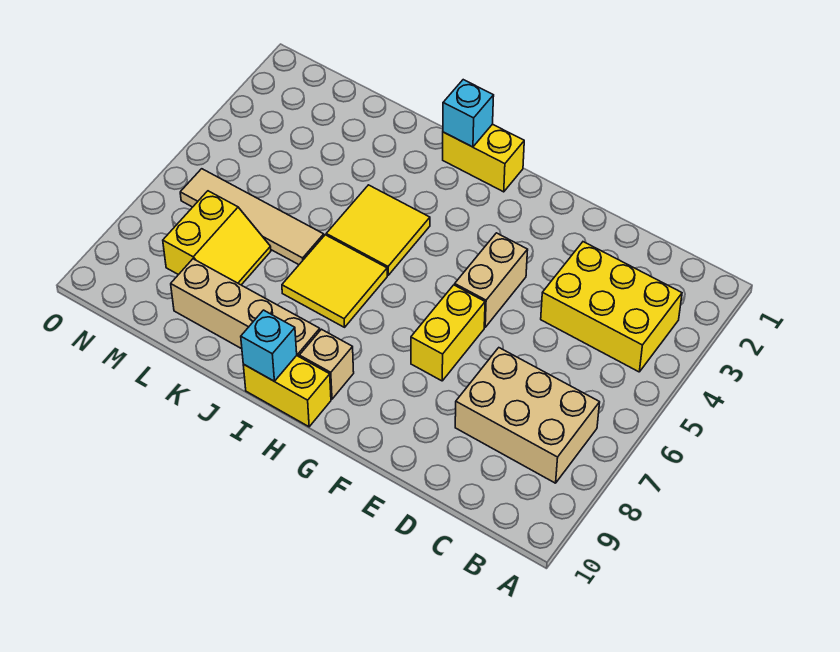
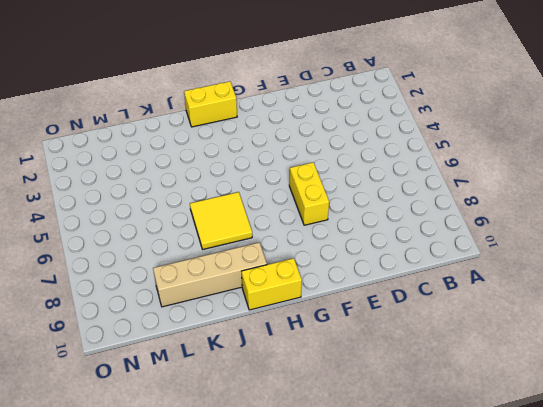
none -> yellow 2x3 brick [541,242,682,372]
none -> tan 2x3 brick [455,348,600,483]
none -> tan 1x2 brick [455,233,528,327]

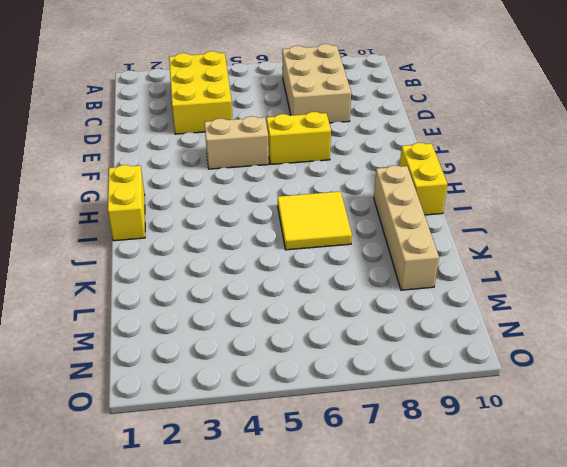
none -> tan 1x1 brick [299,329,354,399]
none -> yellow 2x2 tile [326,185,430,275]
none -> tan 1x4 tile [180,169,324,265]

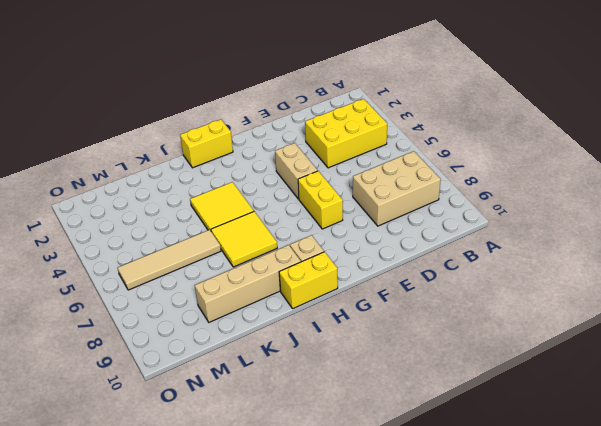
none -> yellow 2x2 slope [163,191,271,285]
none -> cyan 1x1 brick [443,80,494,147]
none -> cyan 1x1 brick [241,310,297,381]

